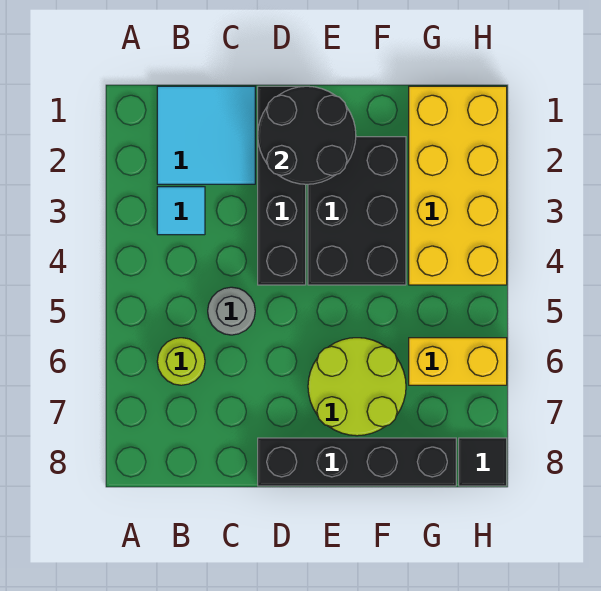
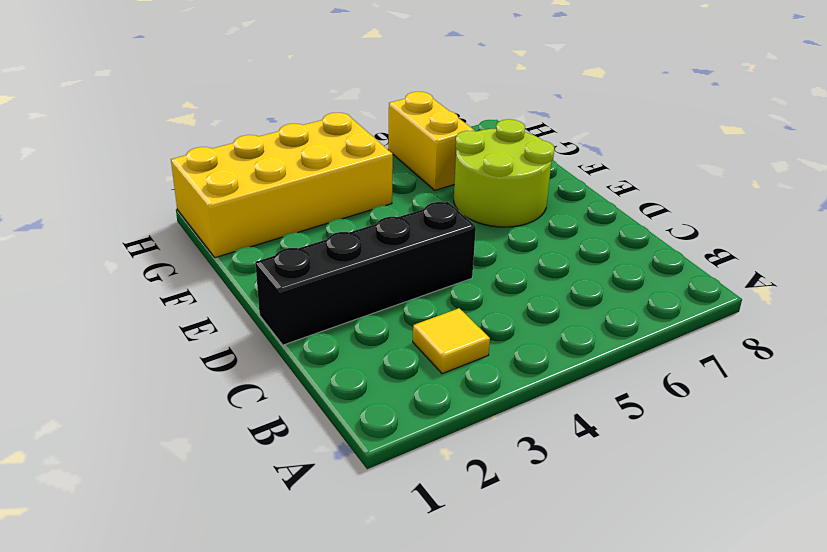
yellow 1x1 tile [413,308,490,374] -> cyan 1x1 tile [157,187,205,235]
none -> cyan 2x2 tile [157,86,255,184]
none -> lime 1x1 round brick [157,338,205,385]
none -> grey 1x1 round brick [208,287,255,335]

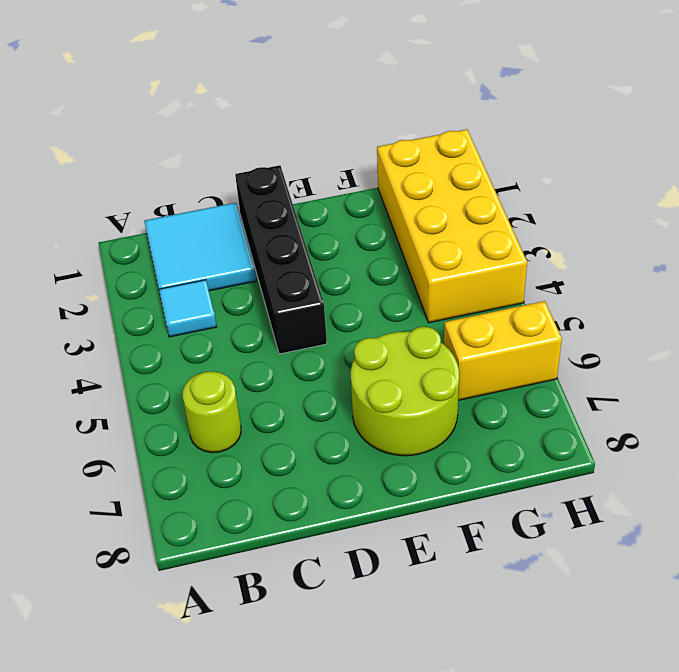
none -> grey 1x1 round brick [208,287,255,335]
none -> black 1x4 brick [258,438,456,486]
none -> black 2x3 brick [308,137,406,285]

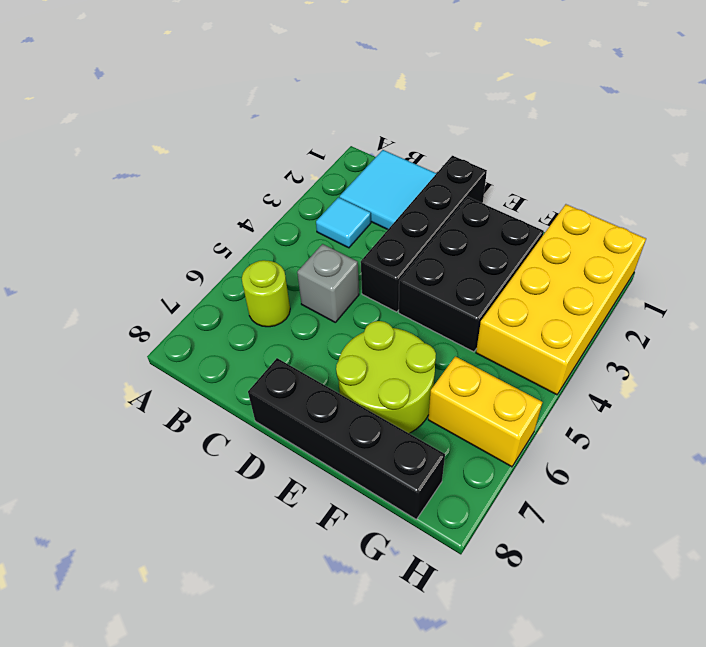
grey 1x1 brick [297,244,359,322] -> grey 1x1 round brick [208,287,255,335]
none -> black 1x1 tile [459,438,507,486]
none -> black 2x2 round brick [258,86,356,184]

